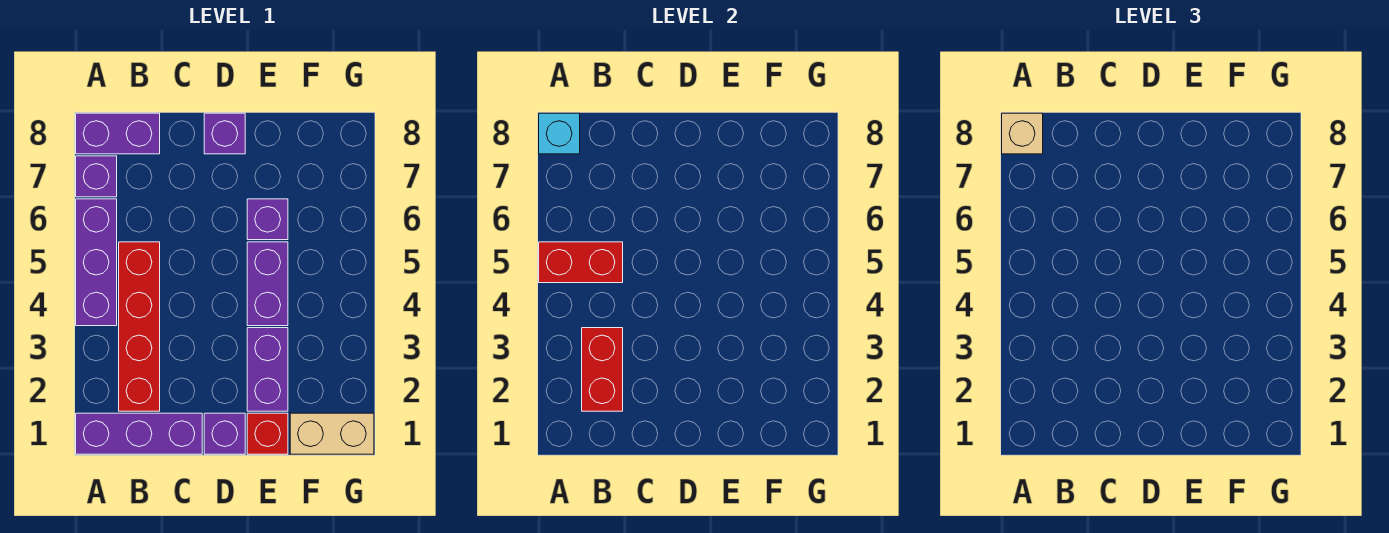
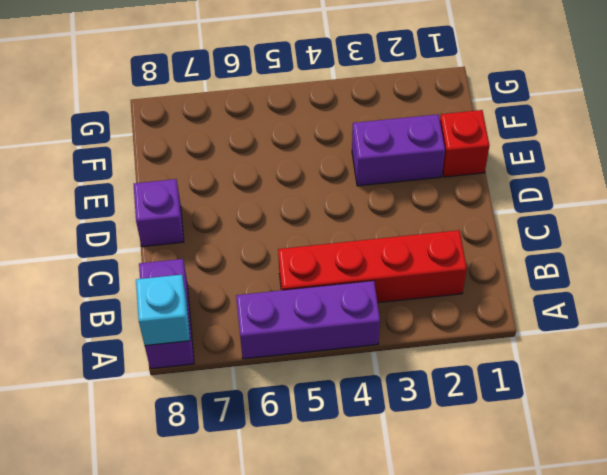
none -> purple 1x3 brick [76,413,202,454]
none -> purple 1x1 brick [76,156,117,197]
none -> purple 1x1 brick [204,413,245,454]

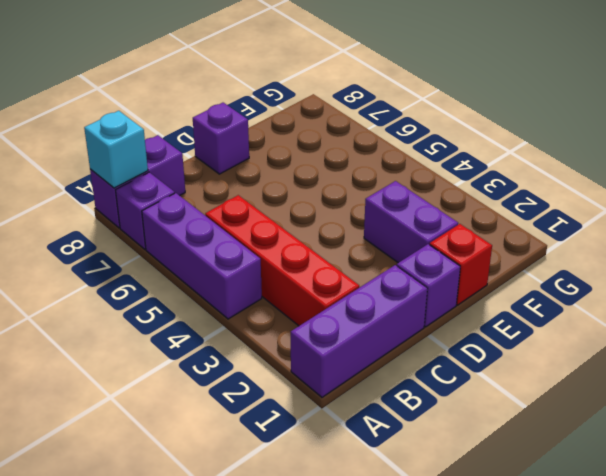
none -> purple 1x2 brick [247,242,288,326]
none -> purple 1x1 brick [247,199,288,240]
none -> tan 1x2 brick [290,413,374,454]

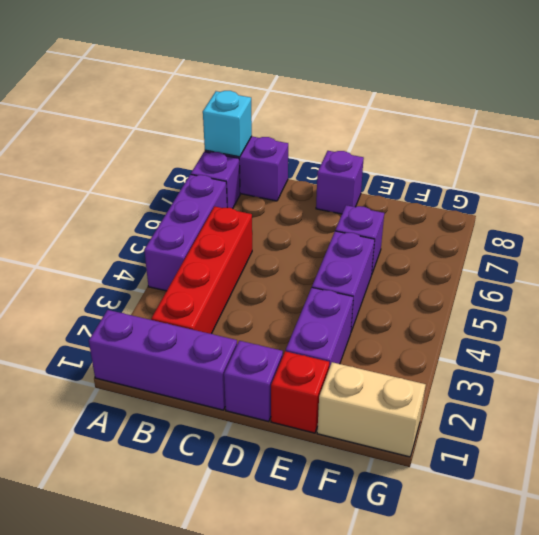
none -> red 1x2 brick [539,242,623,283]
none -> red 1x2 brick [582,328,623,411]
none -> tan 1x1 brick [1002,113,1043,154]

